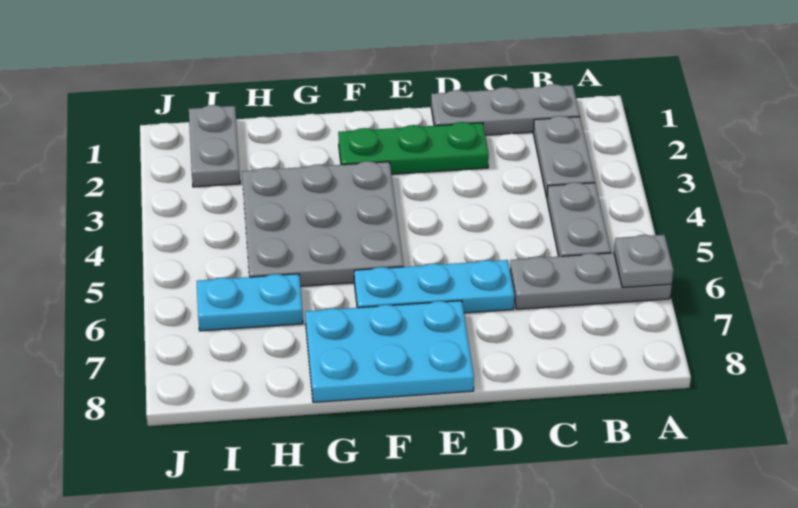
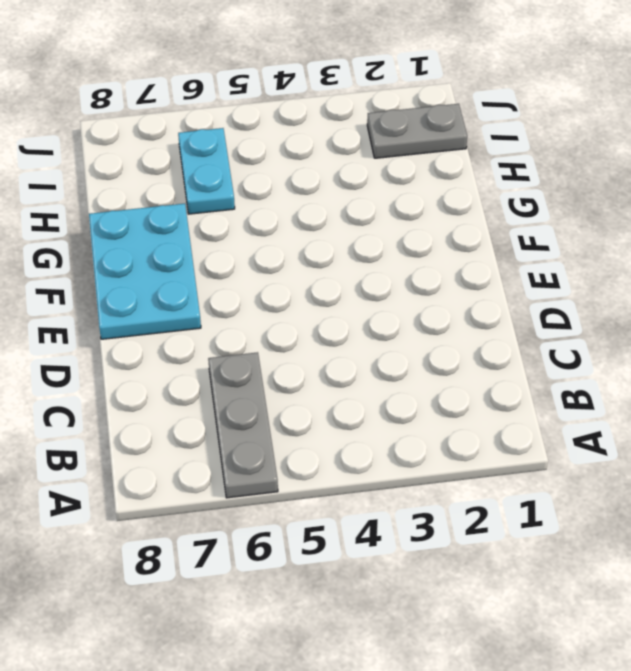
none -> grey 1x3 plate [431,84,580,135]
none -> grey 1x2 plate [533,116,595,198]

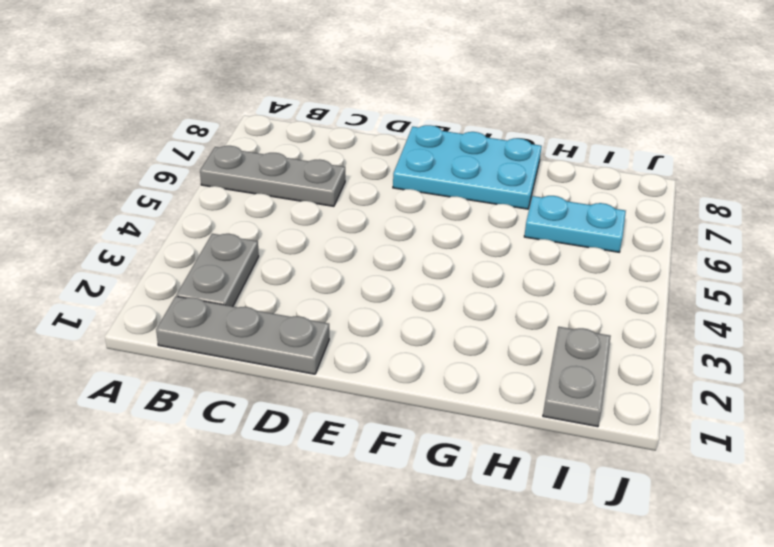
none -> grey 1x2 plate [547,182,611,257]
none -> green 1x3 plate [338,122,489,174]

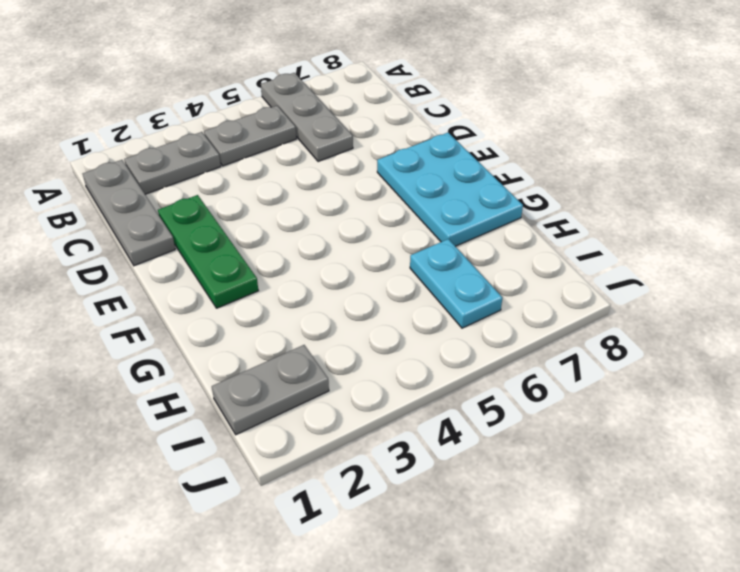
none -> cyan 1x3 plate [354,260,514,313]
none -> grey 3x3 plate [242,161,404,286]

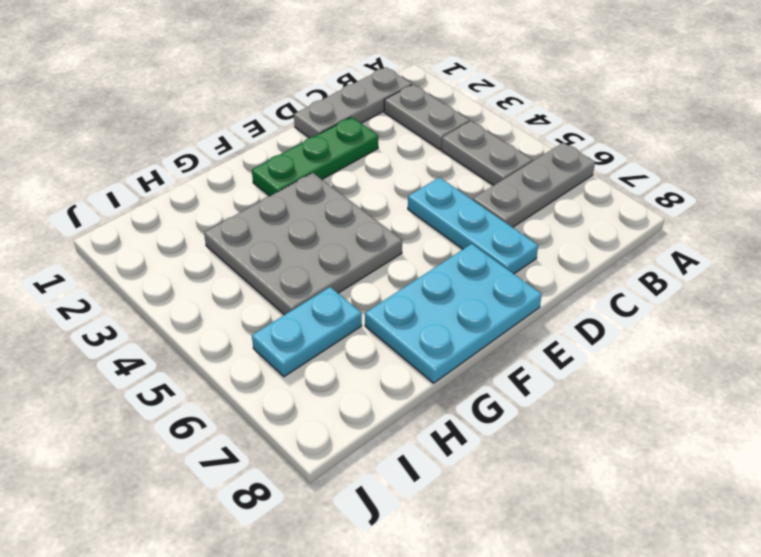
cyan 1x3 plate [408,177,538,274] -> cyan 1x3 plate turned to [354,260,514,313]
none -> grey 1x2 plate [189,105,240,187]
none -> grey 1x1 plate [614,235,673,288]

